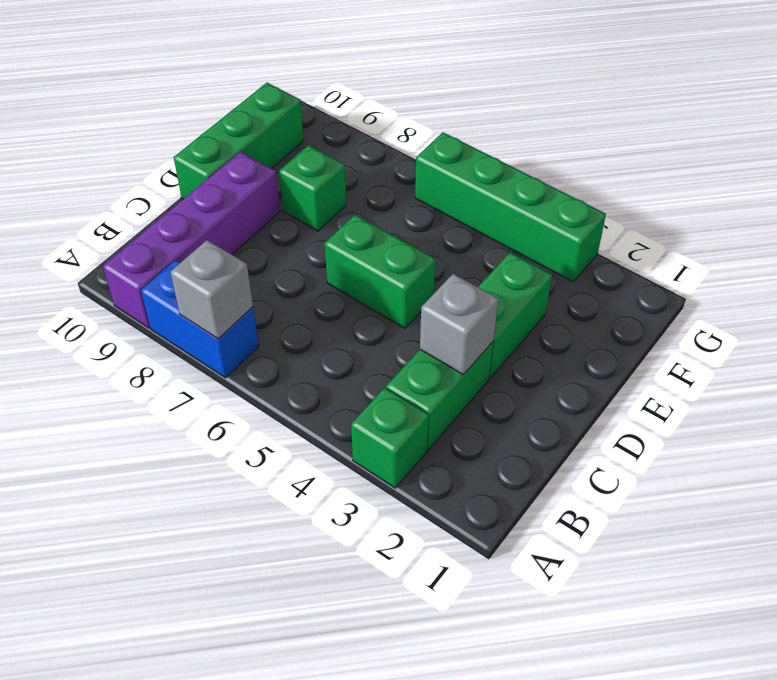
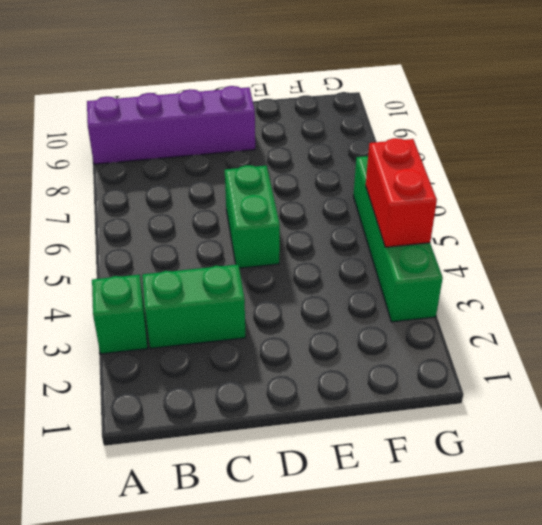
red 1x2 brick [366,138,437,247] -> none
none -> blue 1x2 brick [141,260,259,378]
none -> green 1x2 brick [478,252,552,378]

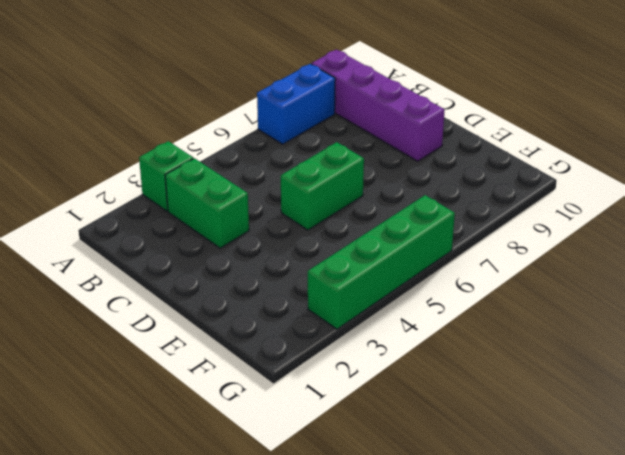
none -> green 1x2 brick [478,252,552,378]
none -> green 1x3 brick [174,83,304,199]

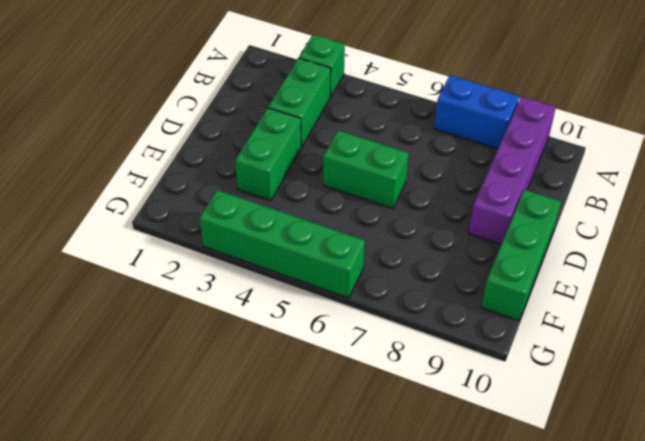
none -> green 1x1 brick [279,145,346,231]
none -> grey 1x1 brick [170,240,253,339]

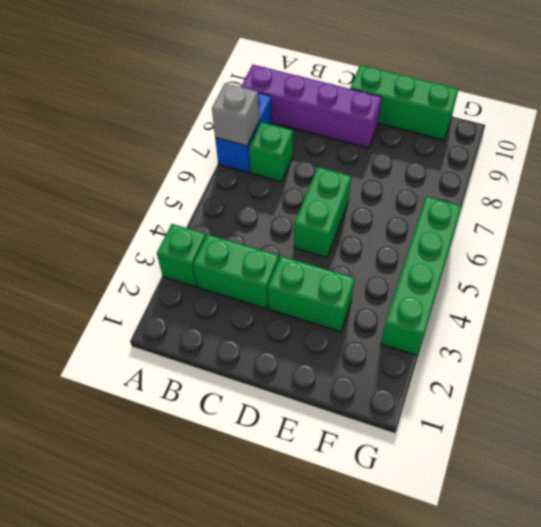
green 1x1 brick [249,122,293,182] -> green 1x1 brick moved to [279,145,346,231]
none -> grey 1x1 brick [420,274,498,375]

